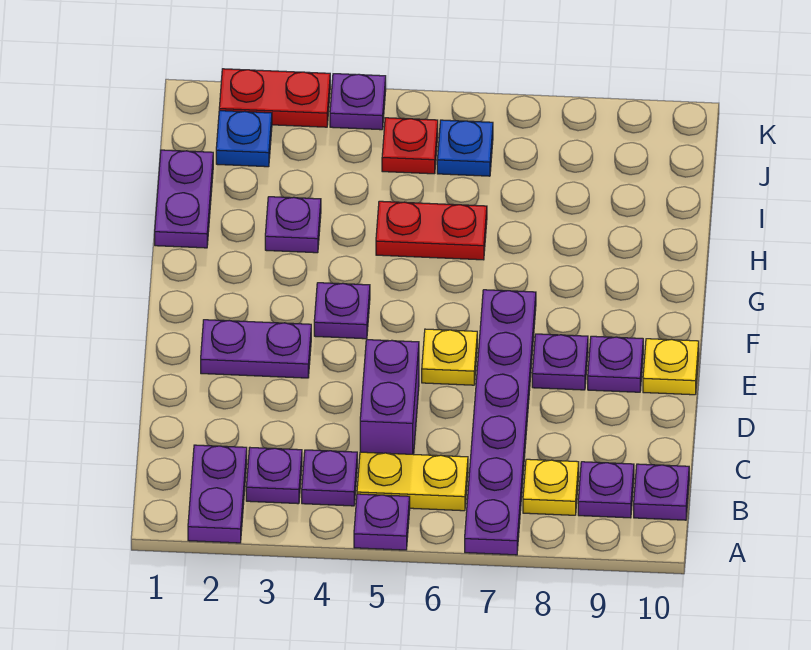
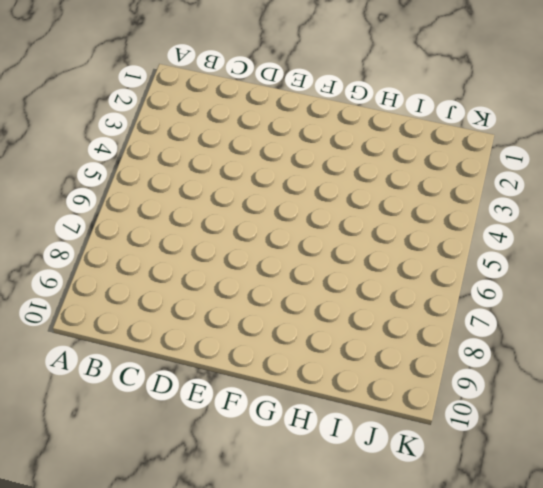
none -> purple 1x2 plate [188,445,247,543]
none -> purple 1x1 plate [354,494,410,550]
none -> purple 1x6 plate [465,290,536,555]

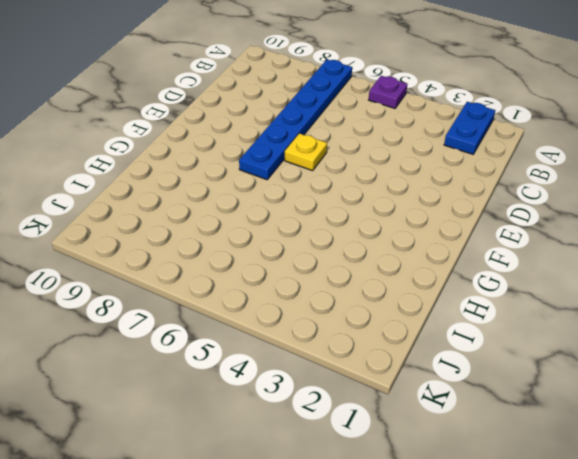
blue 1x2 plate [444,102,495,154] -> purple 1x2 plate [188,445,247,543]
blue 1x6 plate [239,59,352,180] -> purple 1x6 plate [465,290,536,555]
none -> purple 1x1 plate [246,448,302,504]
none -> purple 1x1 plate [302,450,357,506]
none -> yellow 1x2 plate [357,452,468,511]

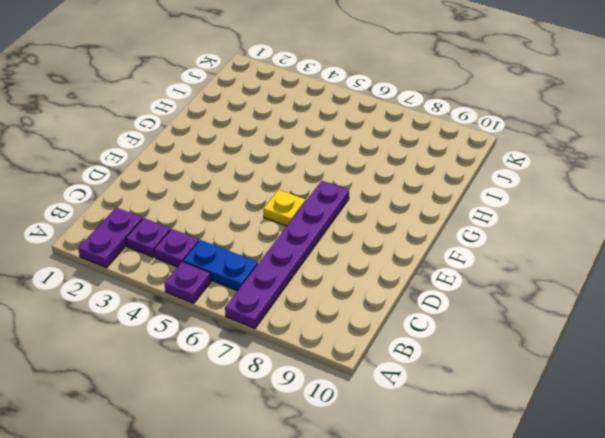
blue 1x2 plate [183,240,258,291] -> yellow 1x2 plate [357,452,468,511]
none -> yellow 1x1 plate [523,459,579,515]
none -> purple 1x1 plate [578,462,634,518]
none -> purple 1x1 plate [634,464,689,520]

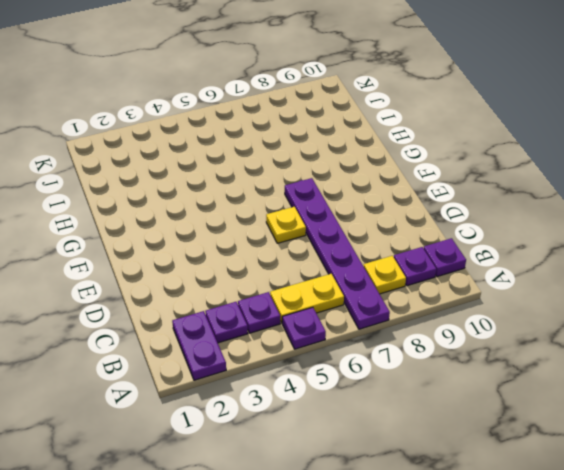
none -> purple 1x2 brick [360,340,419,454]
none -> purple 1x2 plate [201,320,311,378]
none -> purple 1x1 plate [532,334,588,390]

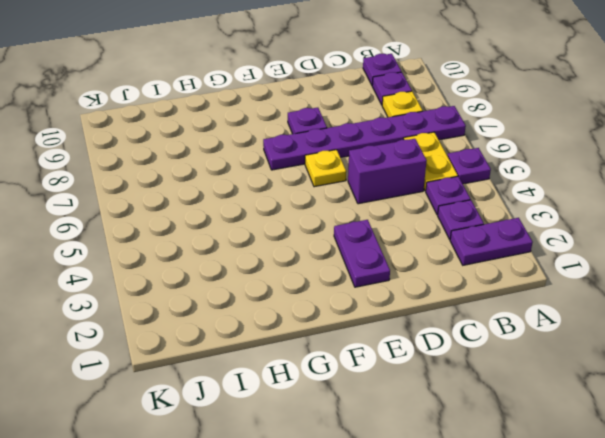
none -> purple 1x1 plate [588,336,643,392]
none -> yellow 1x1 plate [643,339,699,395]
none -> purple 1x1 plate [314,283,370,339]

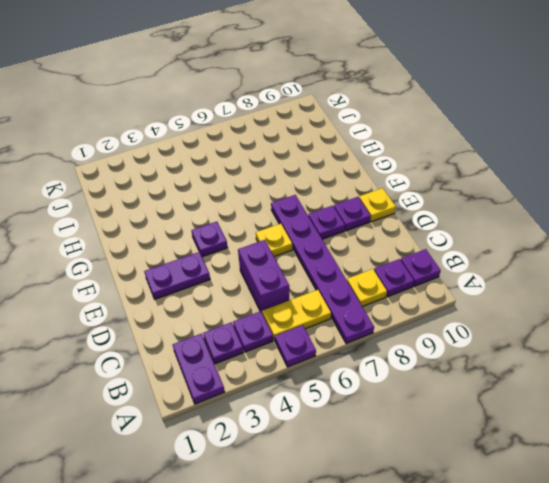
none -> purple 1x2 plate [155,150,213,248]
none -> purple 1x1 plate [265,197,321,253]
none -> red 1x2 plate [376,201,487,260]

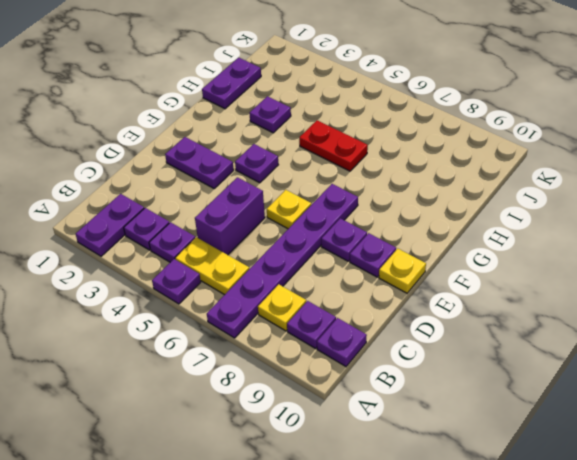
none -> blue 1x1 plate [216,111,272,167]
none -> red 1x1 plate [382,118,438,174]
none -> blue 1x1 plate [437,120,493,176]

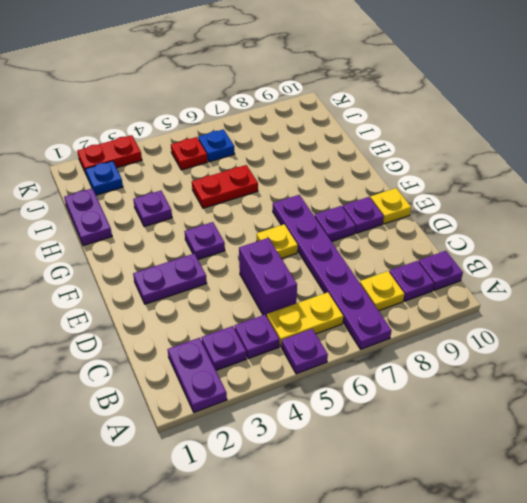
none -> purple 1x1 plate [330,74,386,130]

